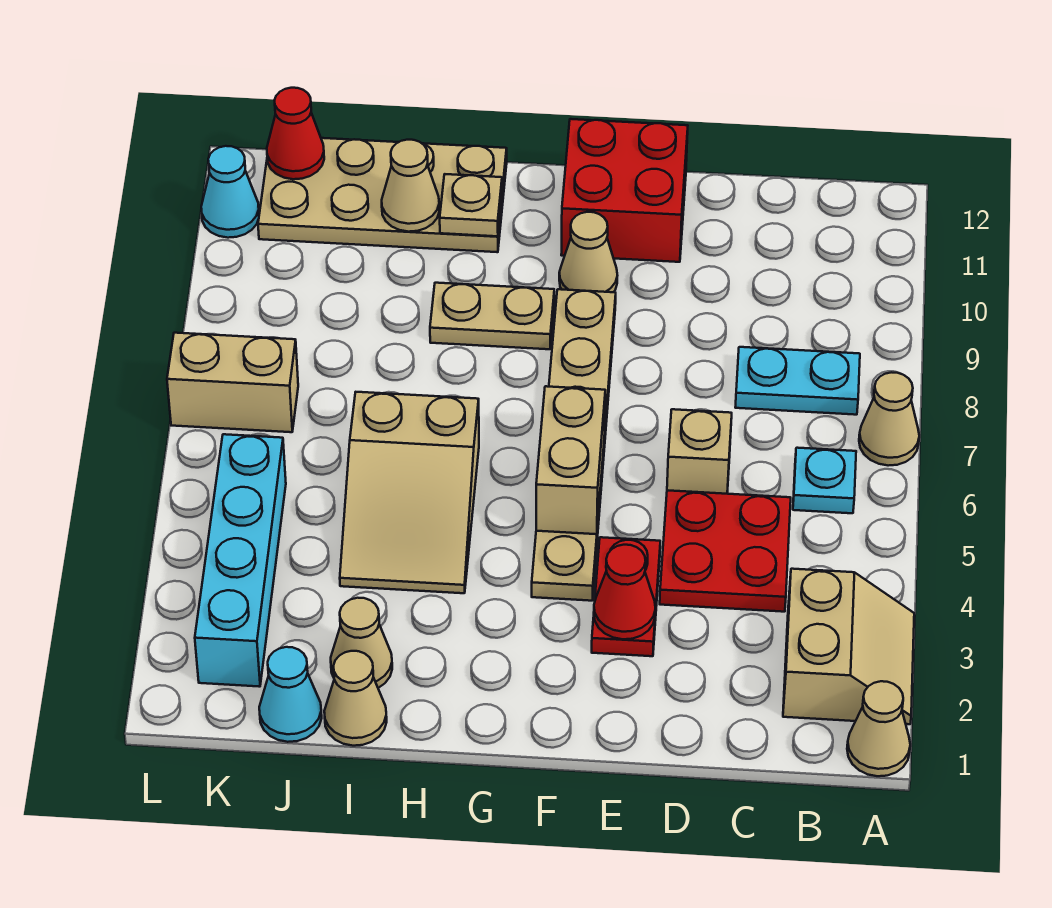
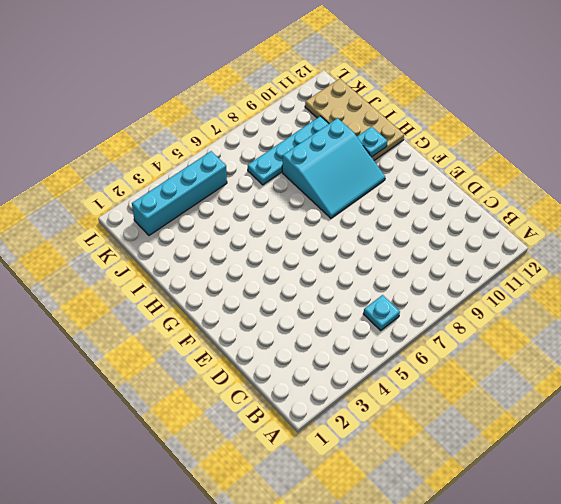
cyan 3x3 slope [282,118,385,218] -> tan 1x2 plate [430,283,554,349]
cyan 1x1 plate [357,127,387,157] -> tan 1x1 plate [440,174,502,236]
cyan 1x4 plate [248,116,329,185] -> none
none -> tan 1x1 cone [847,681,910,776]
none -> tan 2x2 slope [783,569,914,724]
none -> tan 1x1 cone [859,372,919,466]

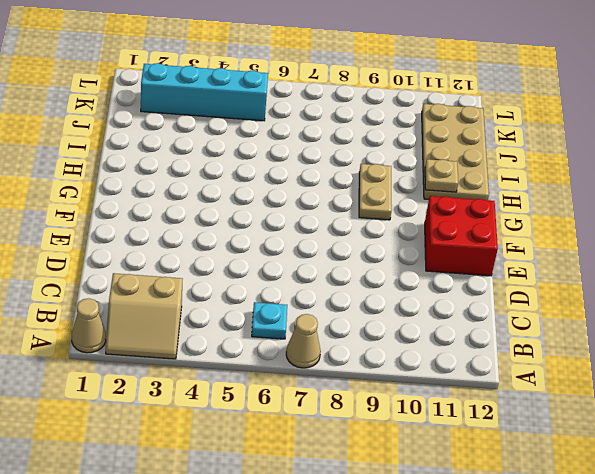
none -> cyan 1x2 plate [735,347,860,415]
none -> red 2x2 plate [660,490,791,612]
none -> tan 1x1 brick [667,409,732,494]

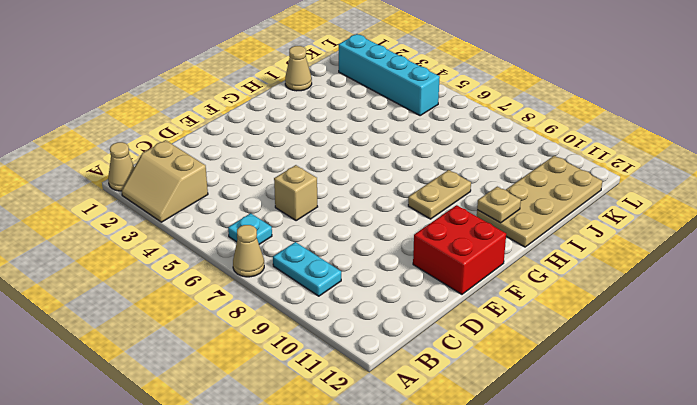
cyan 1x2 plate [273,242,341,296] -> cyan 1x2 plate turned to [735,347,860,415]
none -> red 2x2 plate [660,490,791,612]
none -> red 1x2 plate [592,537,660,656]
none -> tan 1x6 plate [532,289,616,601]

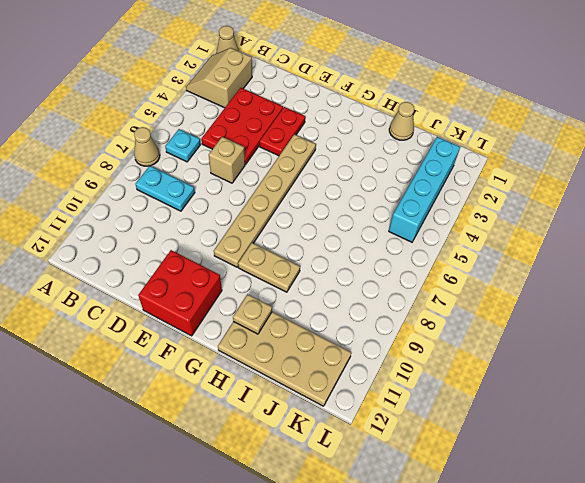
red 2x3 plate [202,88,283,165] -> red 2x2 plate [660,490,791,612]
none -> tan 1x1 cone [559,212,617,292]
none -> tan 2x3 slope [340,392,479,593]
none -> tan 1x1 cone [331,598,392,688]

